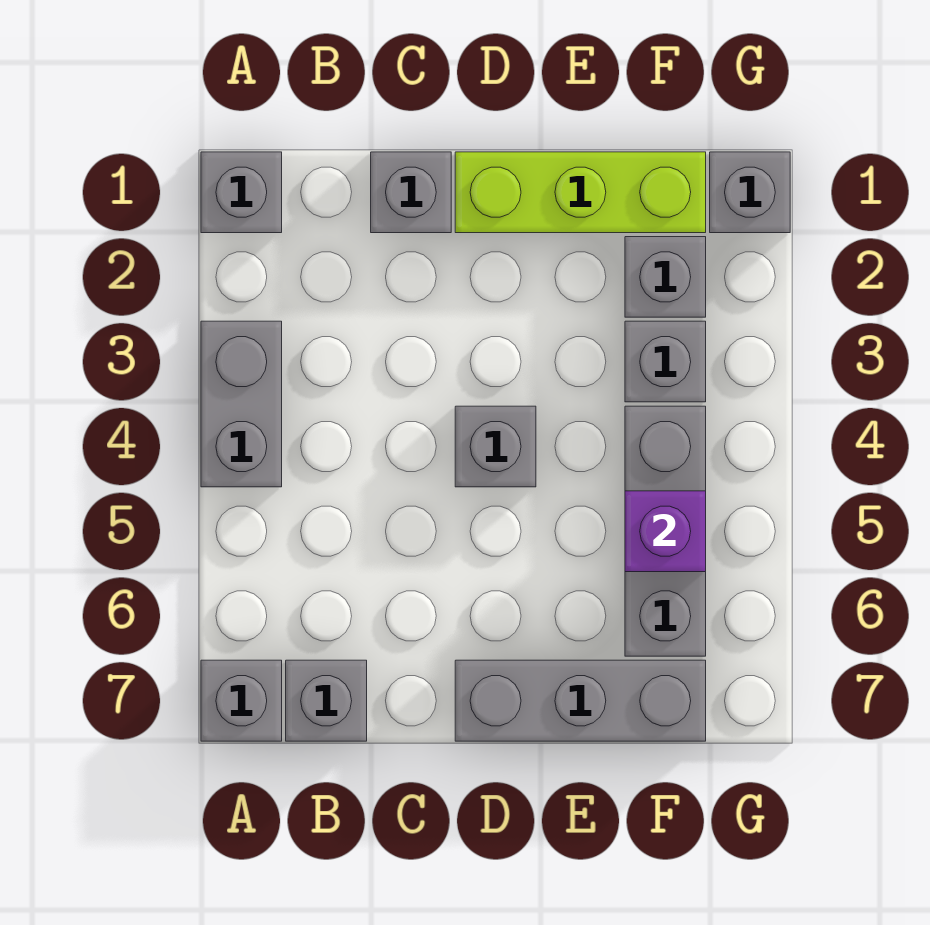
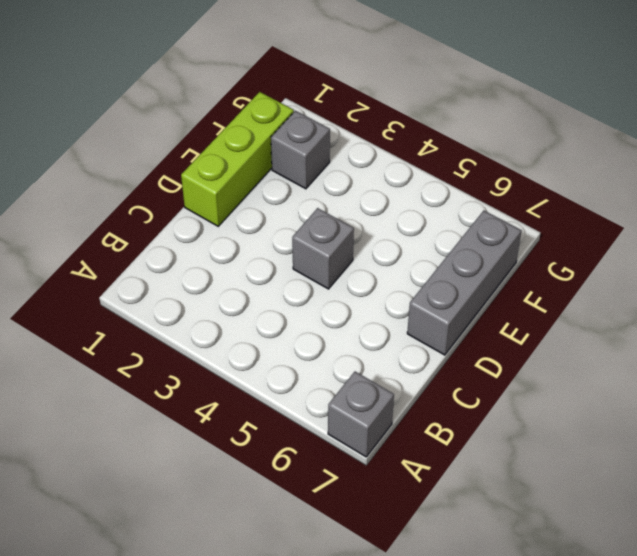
none -> grey 1x1 brick [201,152,282,233]
none -> grey 1x2 brick [201,321,282,487]
none -> grey 1x1 brick [286,660,367,741]

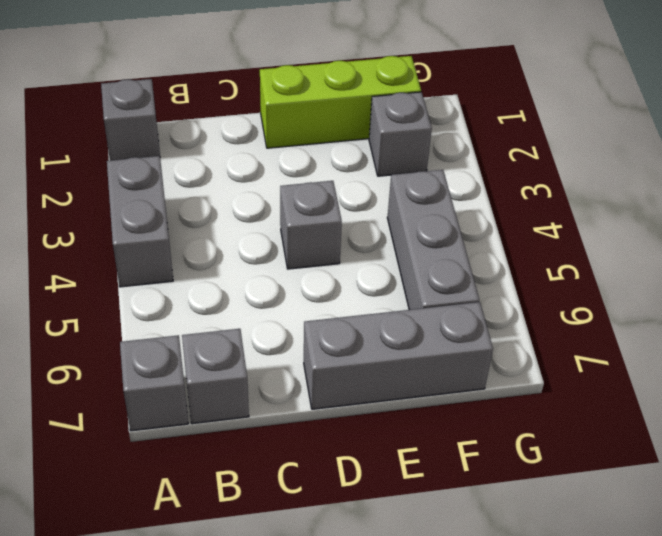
none -> grey 1x1 brick [371,152,451,233]
none -> grey 1x1 brick [625,321,706,402]
none -> grey 1x1 brick [710,152,790,233]

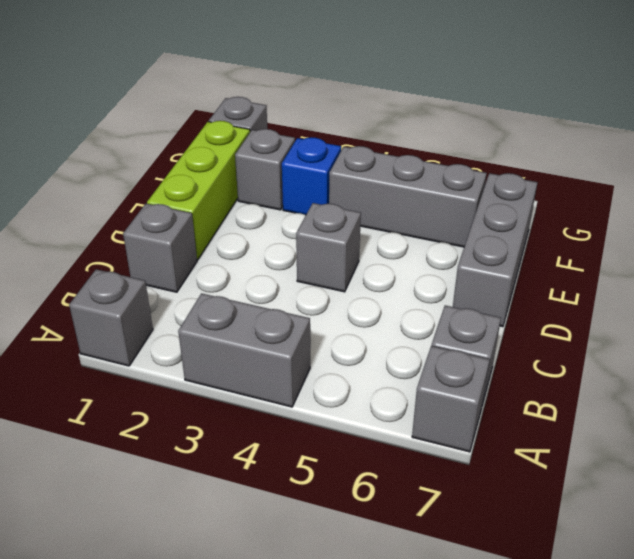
blue 1x1 brick [282,137,341,215] -> grey 1x1 brick [625,321,706,402]
none -> purple 1x1 brick [625,491,706,572]

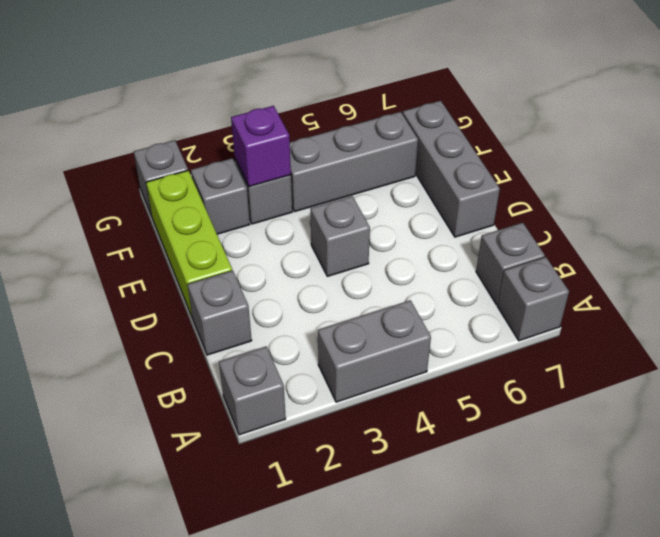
purple 1x1 brick [231,106,291,187] -> purple 1x1 brick moved to [625,491,706,572]

